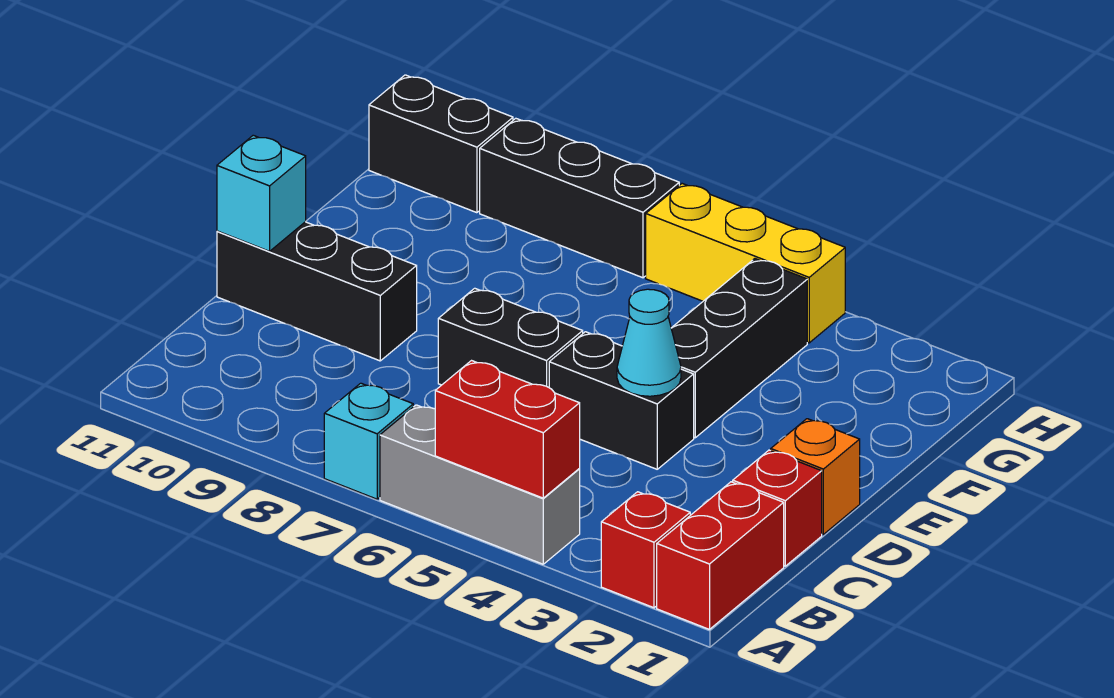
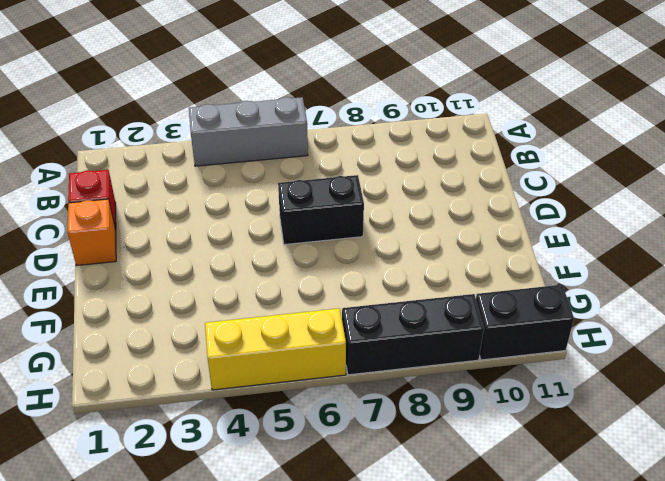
none -> red 1x2 brick [657,482,784,629]
none -> red 1x1 brick [601,492,690,608]
none -> cyan 1x1 brick [324,383,413,499]

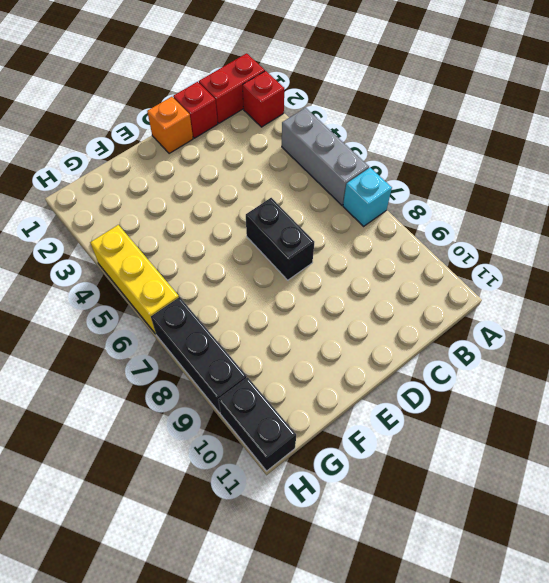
none -> black 1x2 brick [549,332,694,469]
none -> black 1x3 brick [217,222,417,361]
none -> black 1x3 brick [671,259,807,438]

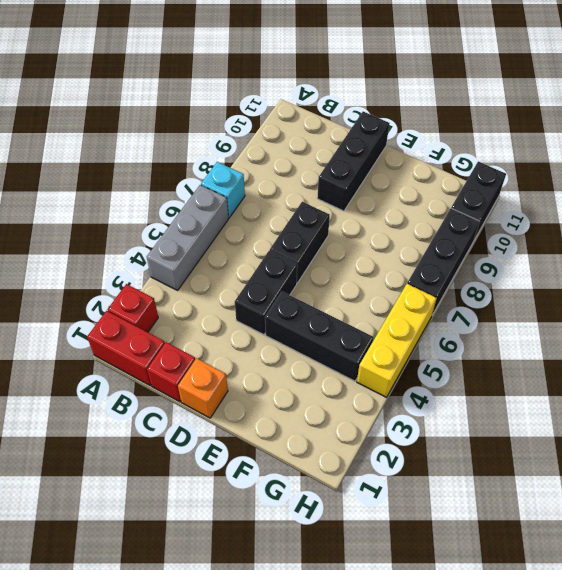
none -> red 1x2 brick [435,361,580,498]
none -> cyan 1x1 cone [617,289,681,396]
none -> cyan 1x1 brick [217,135,306,251]

